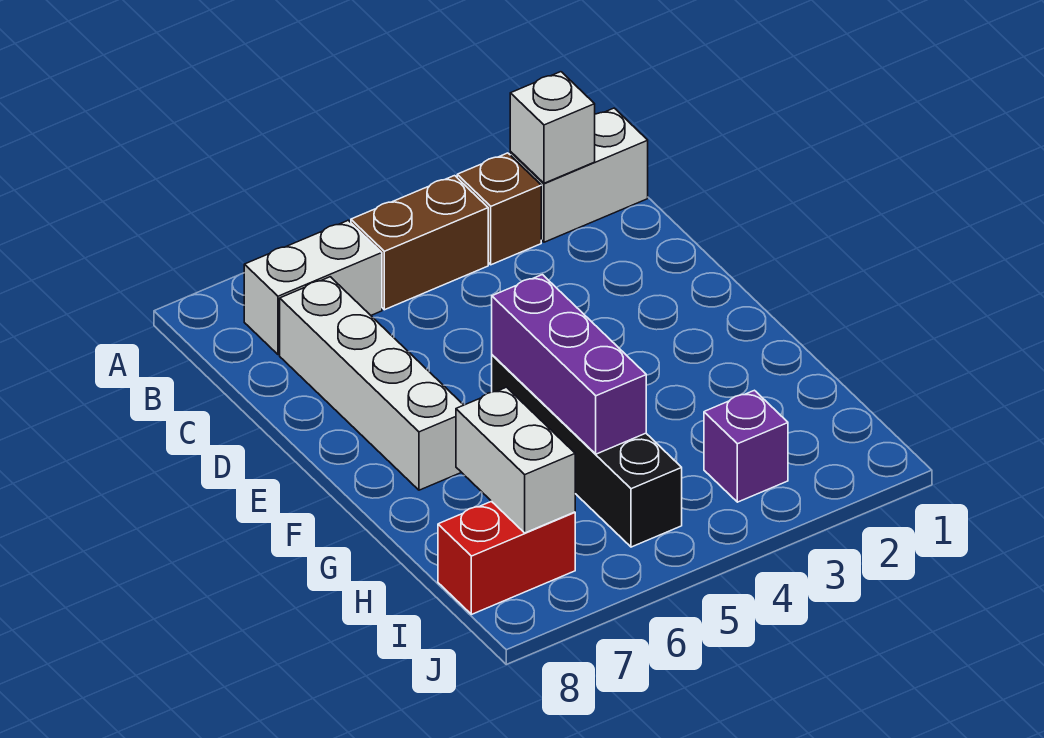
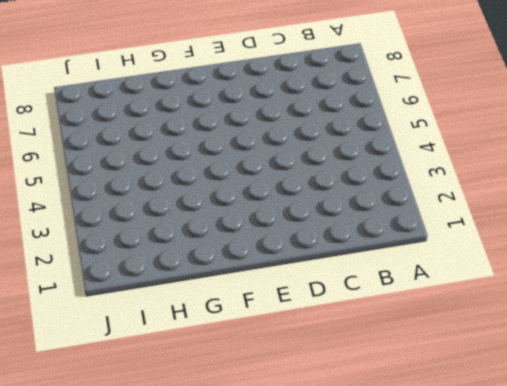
none -> white 1x2 brick [510,108,648,242]
none -> brown 1x1 brick [457,153,541,265]

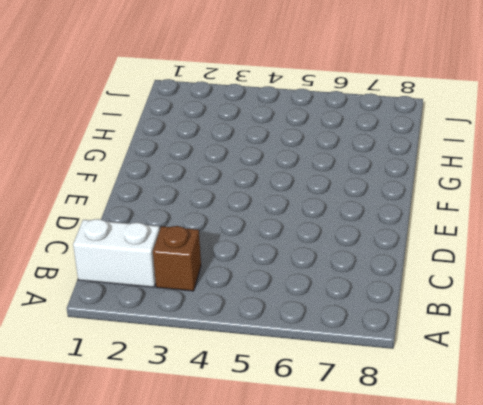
none -> brown 1x2 brick [351,176,488,310]
none -> white 1x2 brick [244,220,382,355]

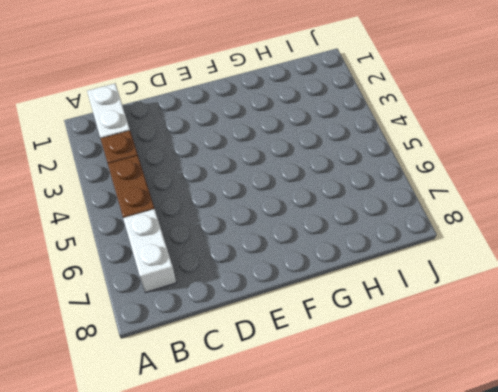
none -> white 1x4 brick [280,277,463,490]
none -> black 1x4 brick [492,355,682,547]

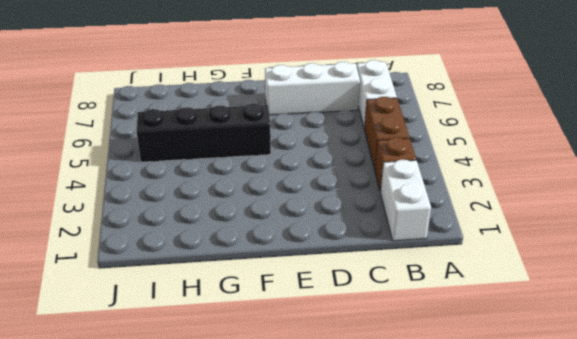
white 1x3 brick [265,62,360,115] -> white 1x4 brick [280,277,463,490]
none -> purple 1x1 brick [704,390,788,502]
none -> red 1x2 brick [438,501,575,614]

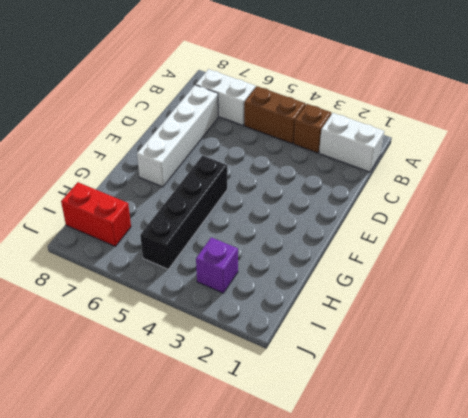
none -> white 1x1 brick [510,72,595,183]
none -> purple 1x3 brick [492,275,646,454]

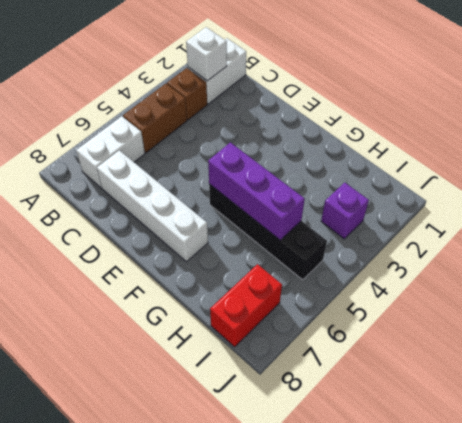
none -> white 1x2 brick [456,387,575,533]

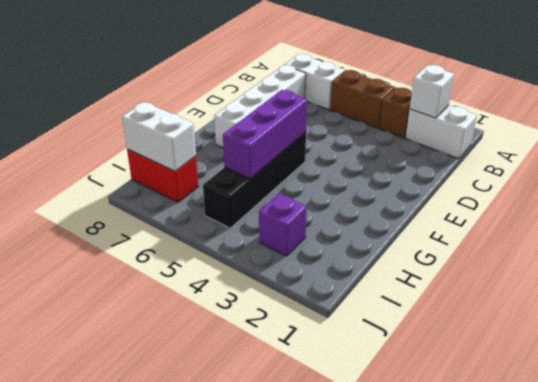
white 1x2 brick [122,102,196,171] -> white 1x2 brick turned to [456,387,575,533]

